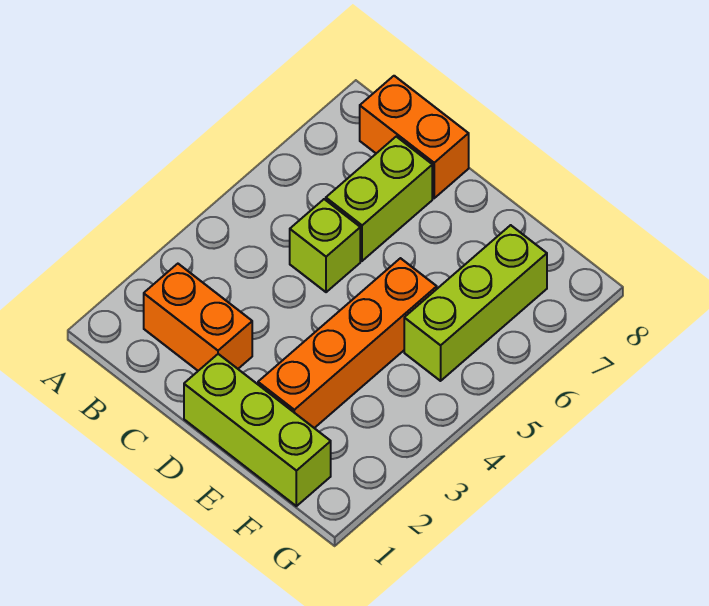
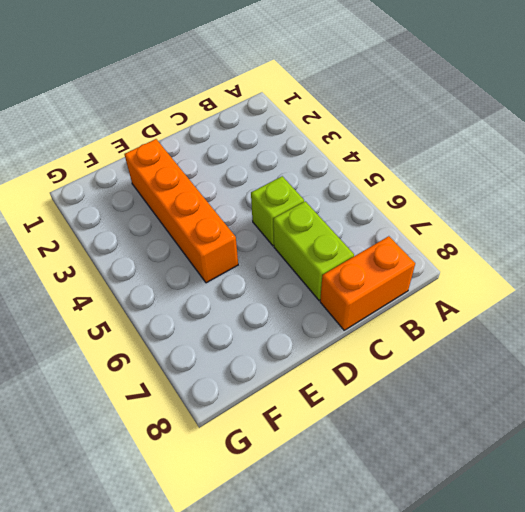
none -> orange 1x2 brick [144,264,252,371]
none -> lime 1x3 brick [184,354,331,506]

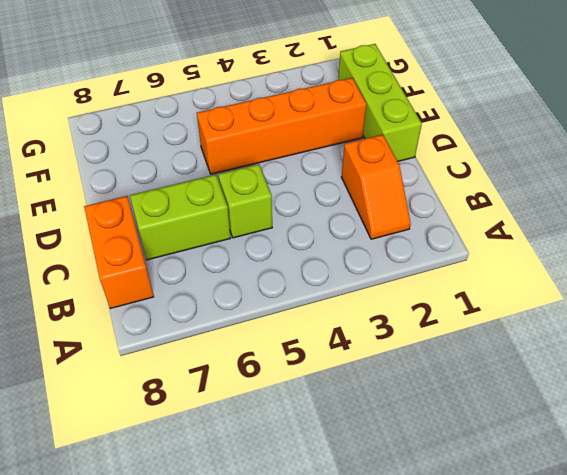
orange 1x2 slope [342,135,411,239] -> orange 1x2 brick [144,264,252,371]
none -> lime 1x3 brick [404,225,547,381]

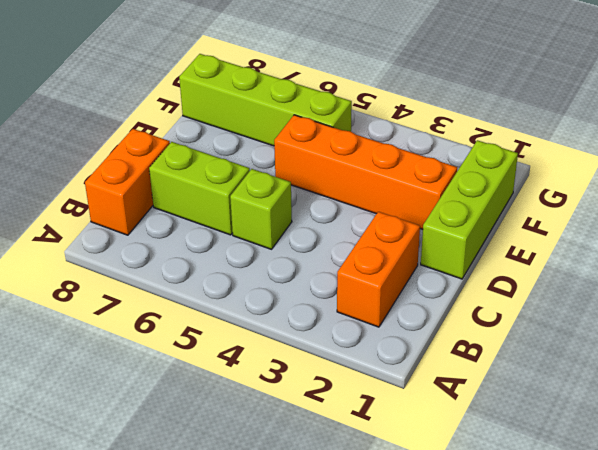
lime 1x4 brick [179,54,352,146] -> lime 1x3 brick [404,225,547,381]

